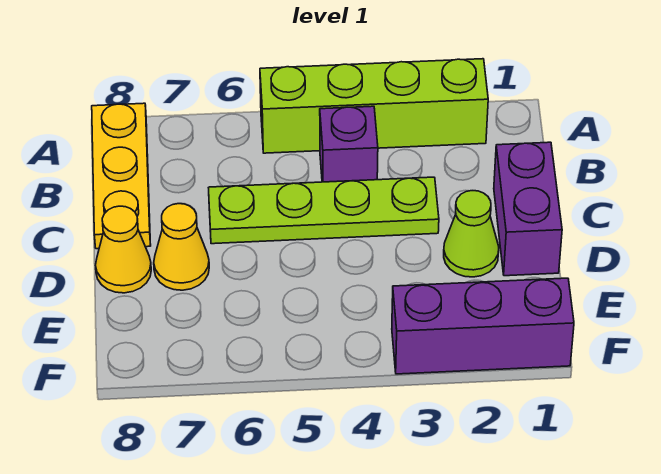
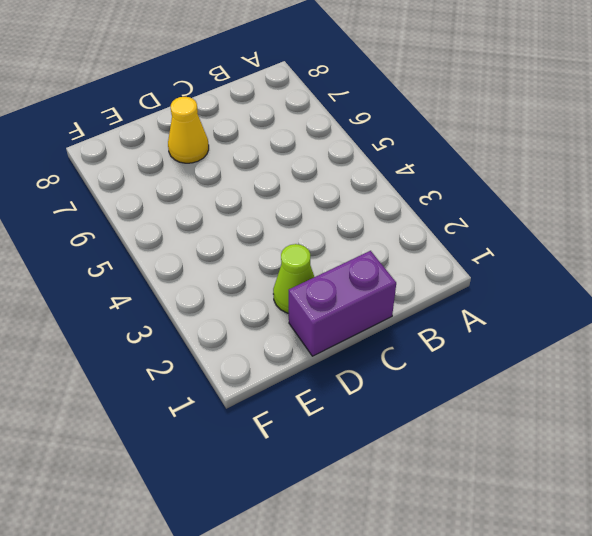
none -> lime 1x4 brick [260,59,488,153]
none -> yellow 1x3 plate [92,103,151,249]

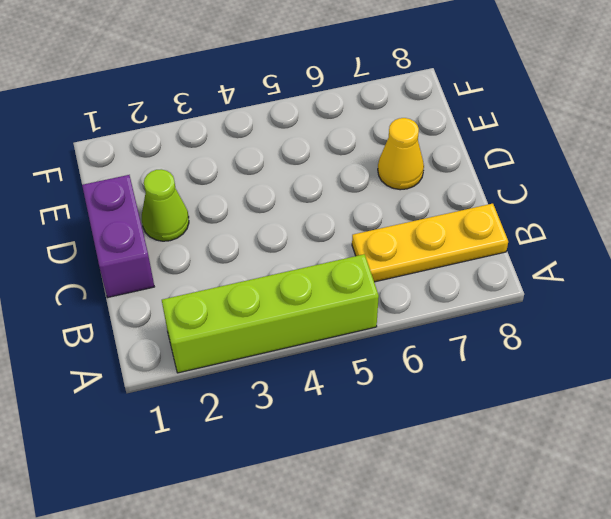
yellow 1x3 plate [352,204,508,282] -> yellow 1x3 plate turned to [92,103,151,249]
none -> purple 1x1 brick [320,106,378,182]
none -> lime 1x4 plate [209,177,439,244]

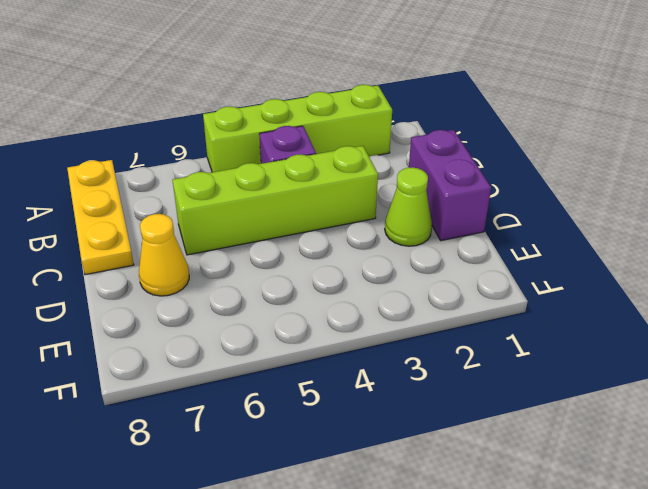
lime 1x4 brick [173,146,378,255] -> lime 1x4 plate [209,177,439,244]
none -> yellow 1x1 cone [95,206,151,293]
none -> purple 1x3 brick [392,278,574,374]

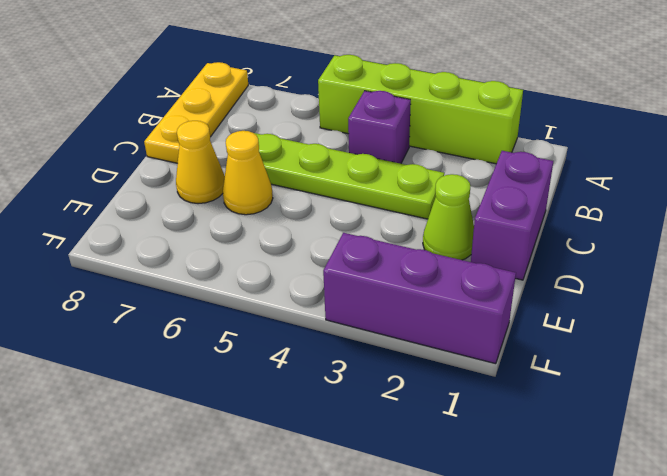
yellow 1x1 cone [223,131,273,215] -> yellow 1x1 cone moved to [95,206,151,293]

